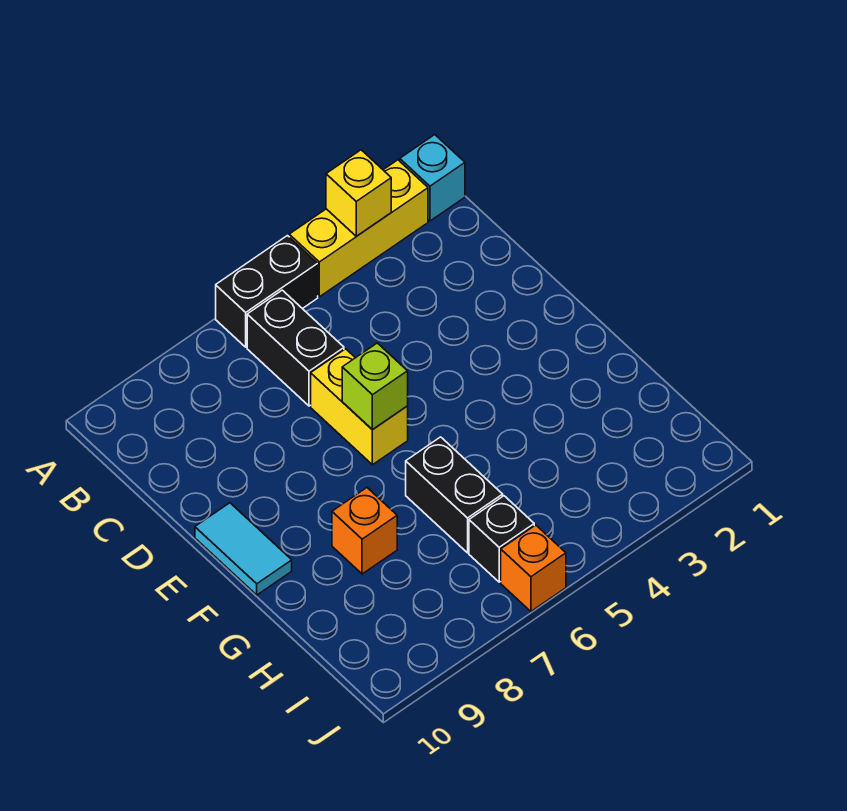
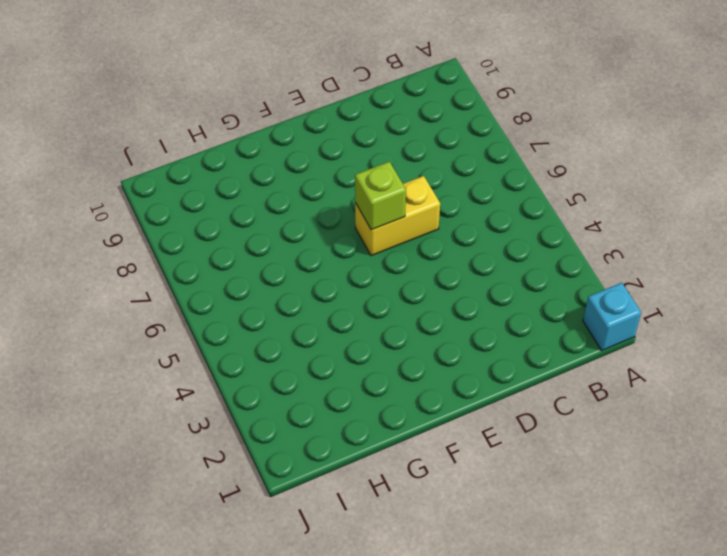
none -> yellow 1x3 brick [289,160,428,297]
none -> black 1x2 brick [216,236,318,347]
none -> black 1x2 brick [247,290,344,406]

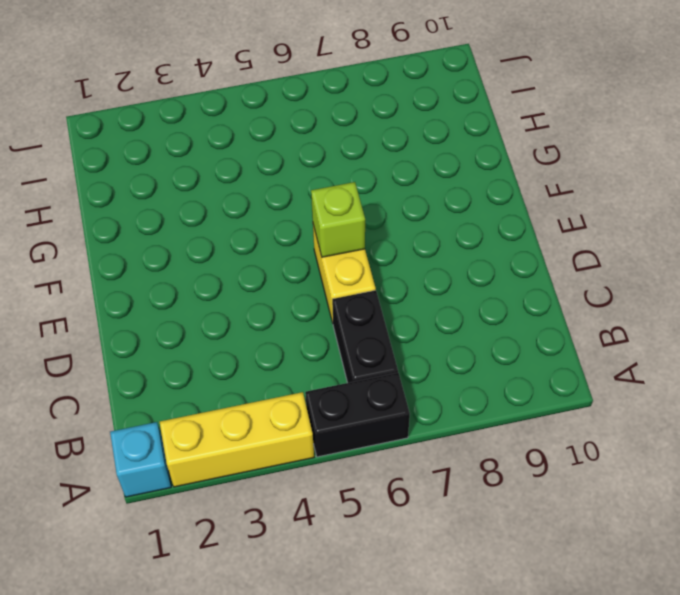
none -> cyan 1x2 tile [195,503,292,595]
none -> black 1x2 brick [406,437,503,553]
none -> orange 1x1 brick [332,488,397,574]

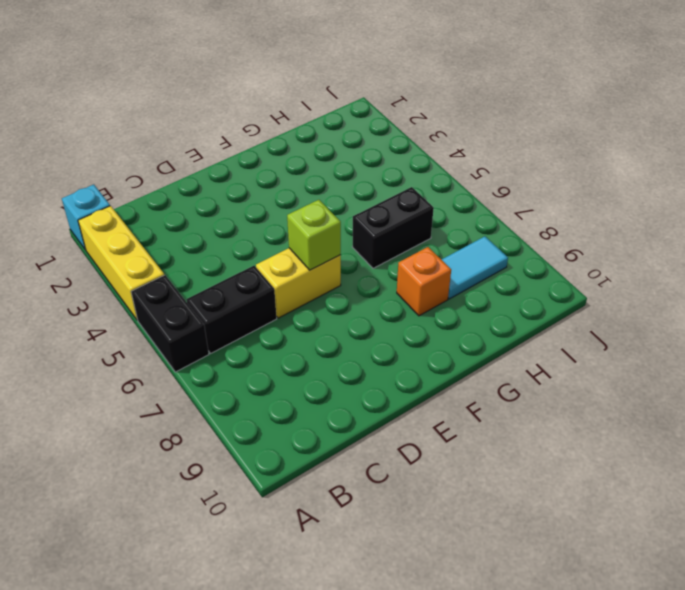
cyan 1x2 tile [441,236,508,299] -> cyan 1x2 tile moved to [195,503,292,595]
none -> black 1x1 brick [469,496,534,582]
none -> orange 1x1 brick [501,525,566,611]
none -> yellow 1x1 brick [326,150,391,236]

